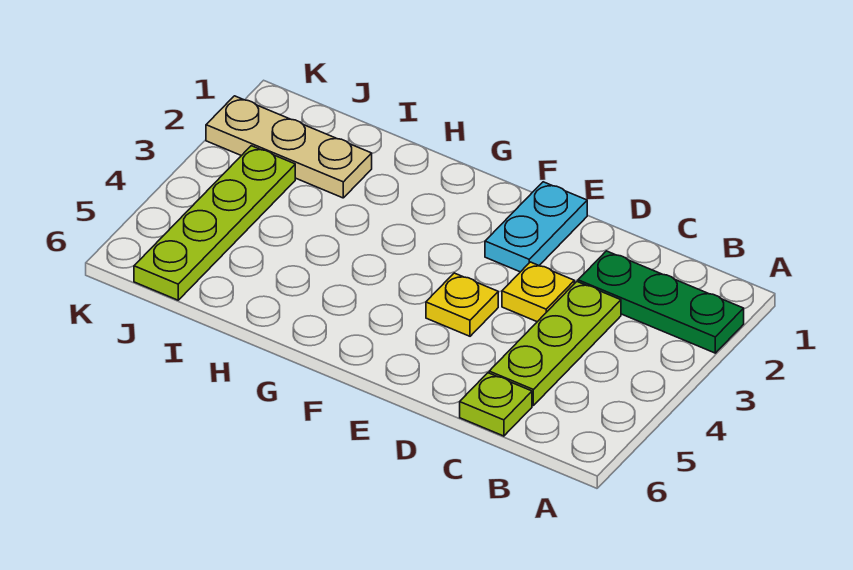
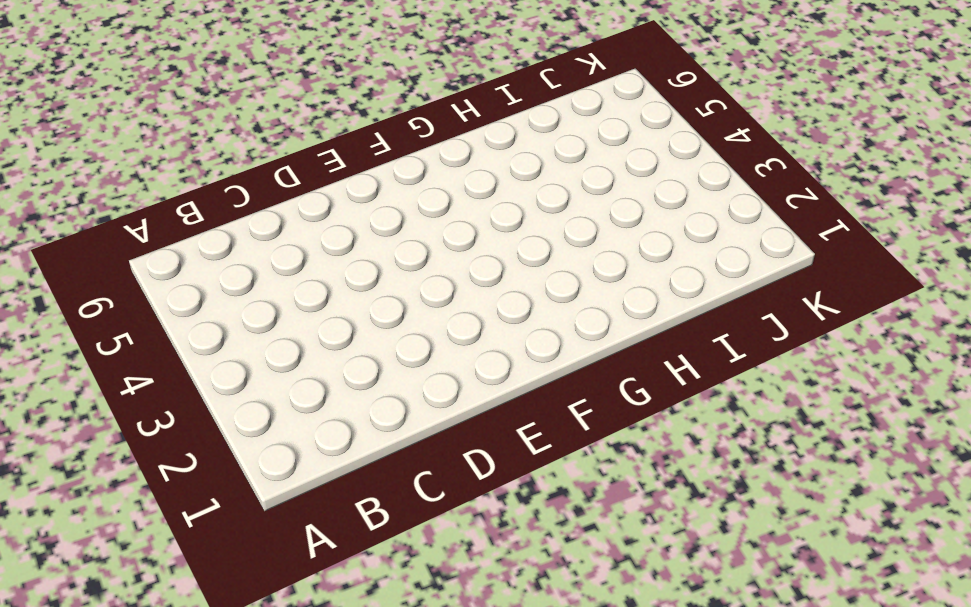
none -> green 1x3 plate [578,251,744,353]
none -> lime 1x3 plate [489,282,621,405]

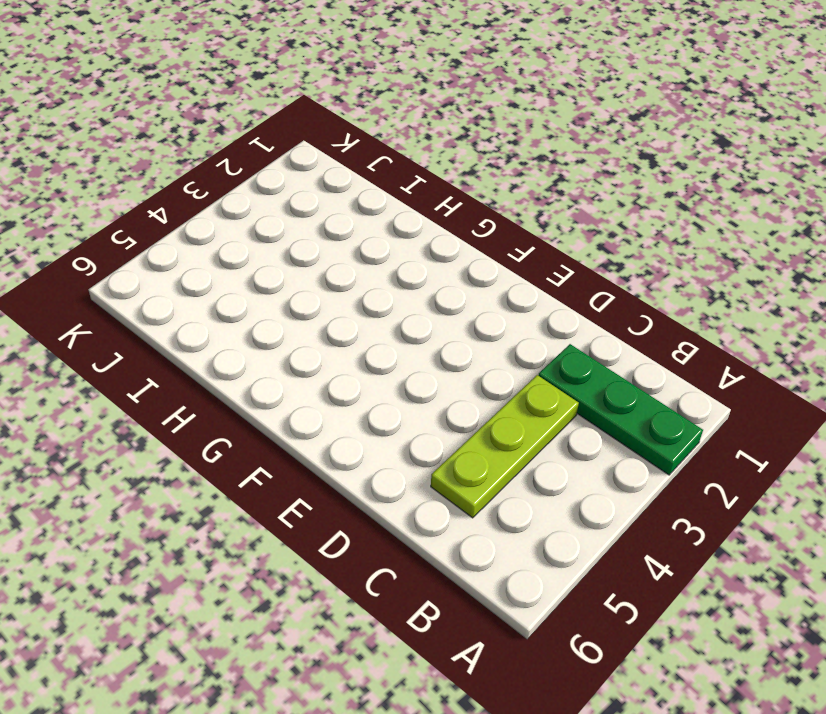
none -> lime 1x1 plate [460,373,532,436]
none -> yellow 1x1 plate [502,262,574,322]

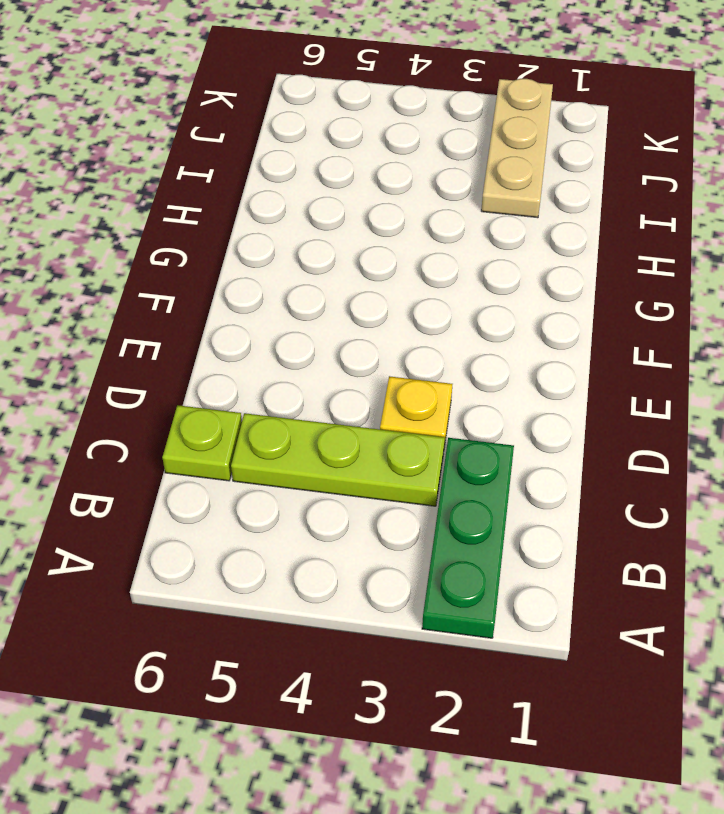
none -> cyan 1x2 plate [485,182,587,272]
none -> yellow 1x1 plate [426,273,498,336]

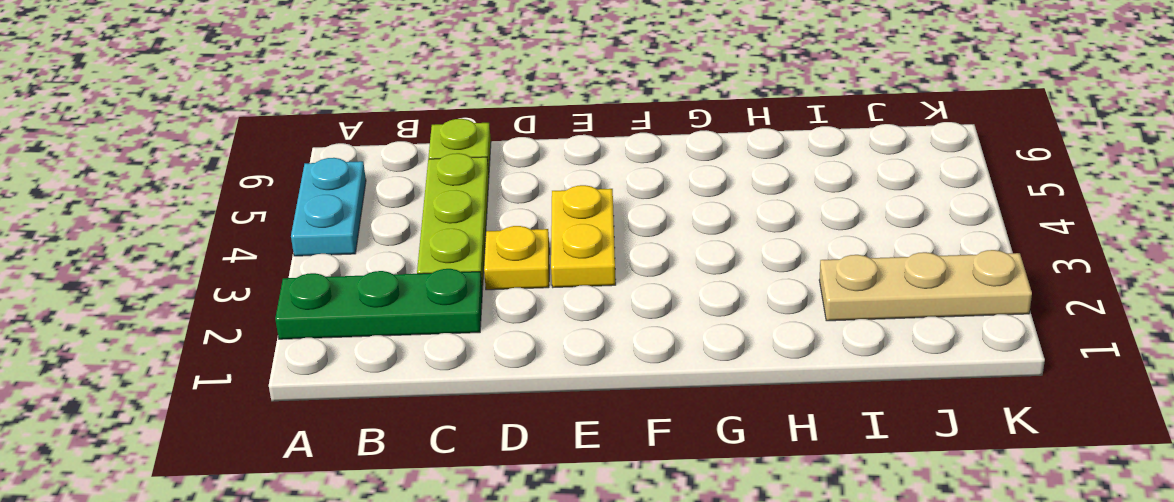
cyan 1x2 plate [291,158,366,256] -> cyan 1x2 plate moved to [485,182,587,272]
yellow 1x2 plate [551,185,616,287] -> yellow 1x1 plate [426,273,498,336]
none -> lime 1x4 plate [134,146,295,300]

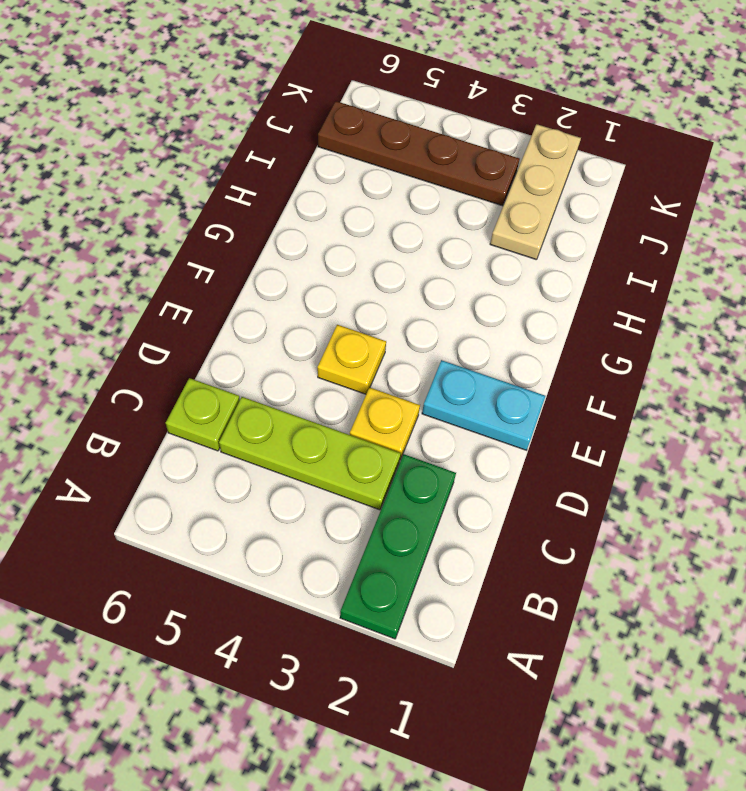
brown 1x4 plate [318,101,520,206] -> lime 1x4 plate [134,146,295,300]

